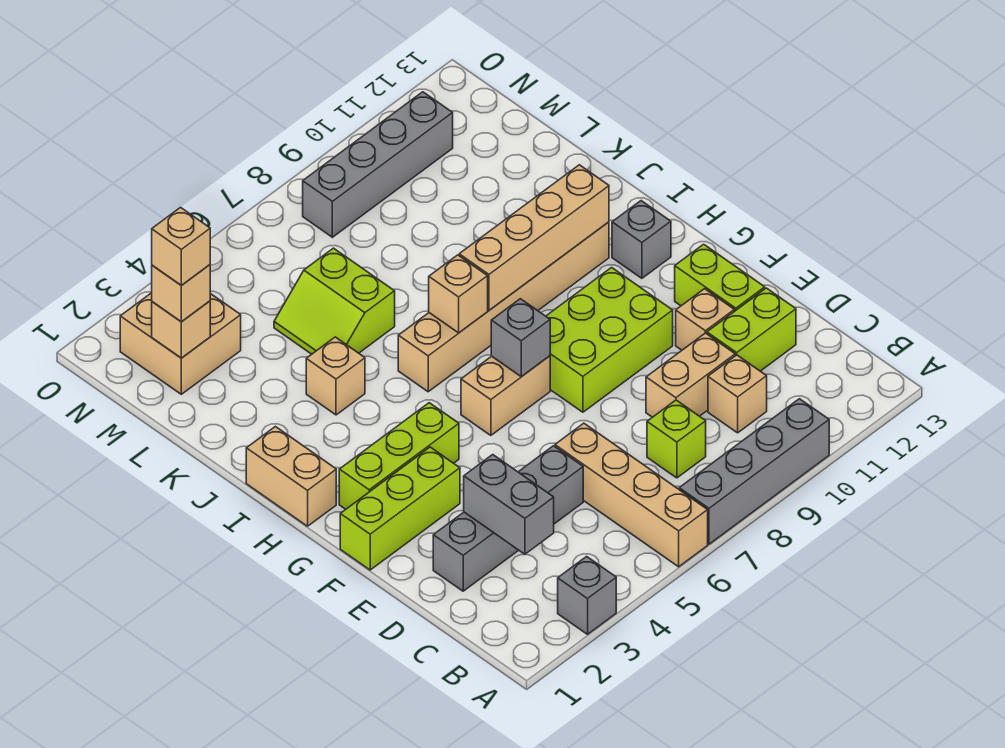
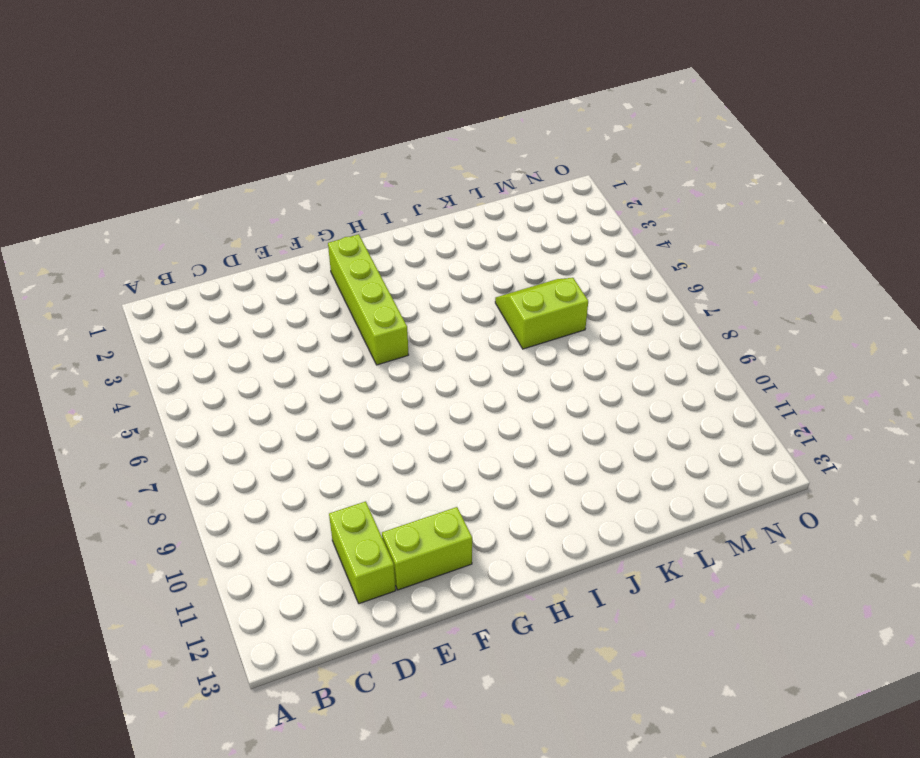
lime 1x4 brick [328,234,409,365] -> lime 1x3 brick [339,403,459,509]
none -> grey 1x1 brick [558,556,616,634]
none -> tan 1x4 brick [555,423,708,567]
none -> grey 1x4 brick [679,399,829,544]

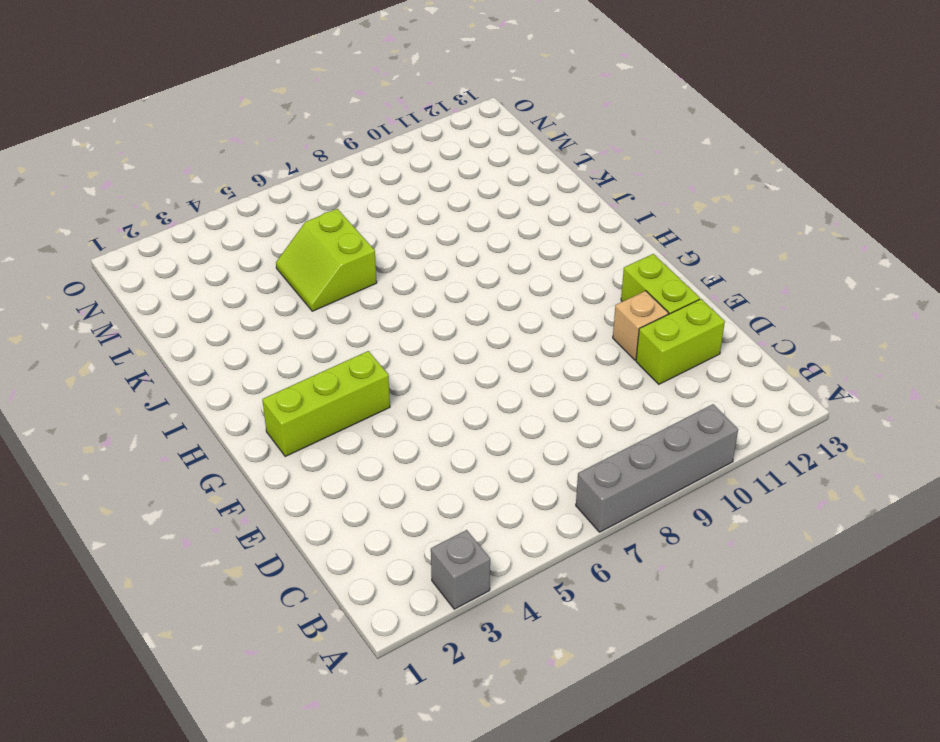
none -> tan 1x4 brick [555,423,708,567]
none -> lime 1x1 brick [647,400,706,478]
none -> tan 1x1 brick [708,355,767,433]

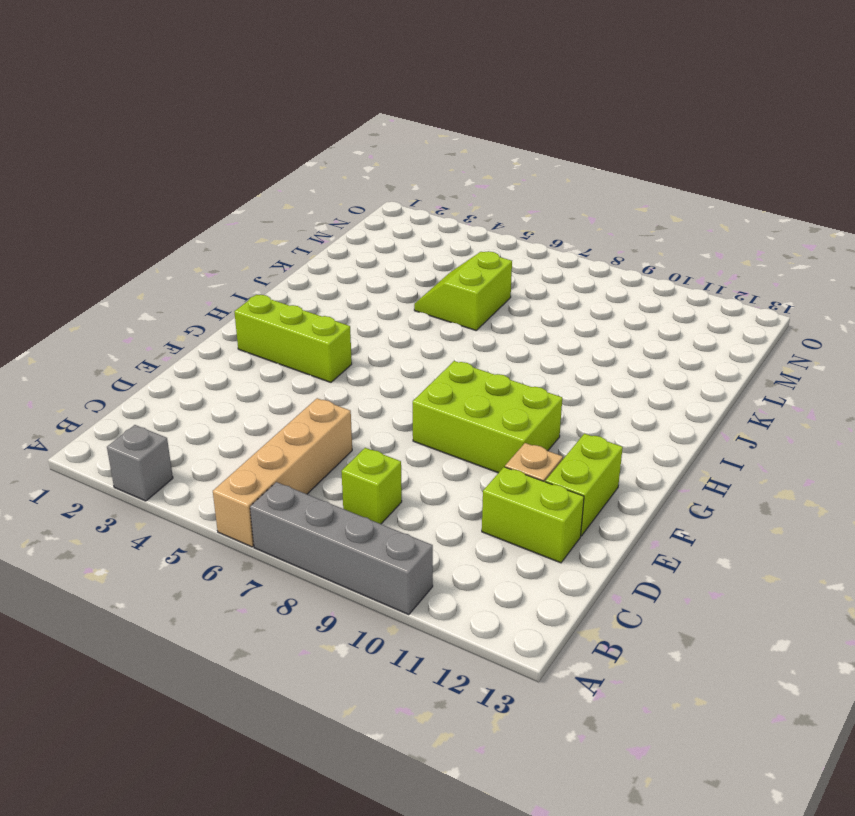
none -> tan 1x1 brick [708,355,767,433]
none -> grey 1x4 brick [433,446,583,591]
none -> tan 1x2 brick [646,333,735,417]

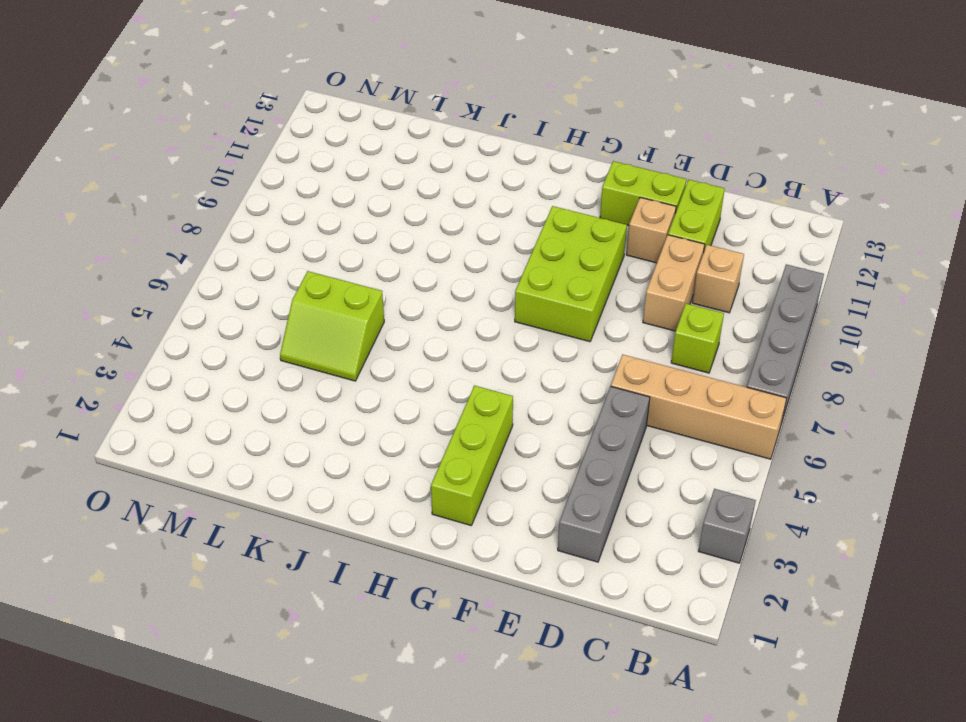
none -> lime 1x3 brick [340,447,460,570]
none -> tan 1x2 brick [461,356,550,435]
none -> tan 1x2 brick [246,427,336,526]

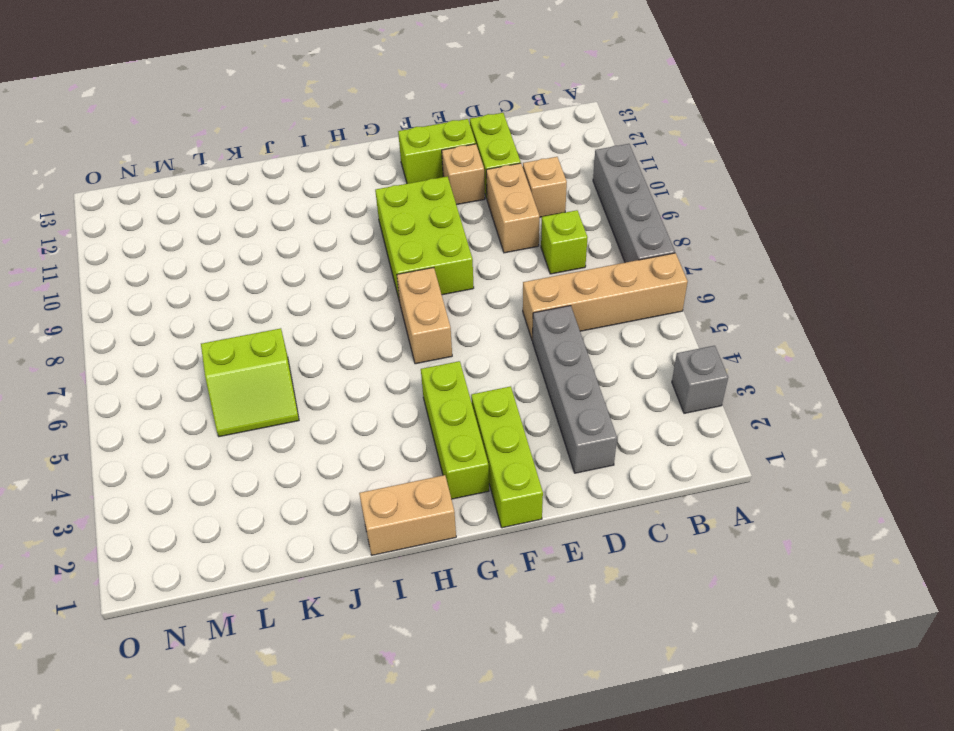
none -> grey 1x1 brick [612,201,671,278]
none -> tan 1x6 brick [398,222,609,392]
none -> tan 1x1 brick [306,337,365,415]

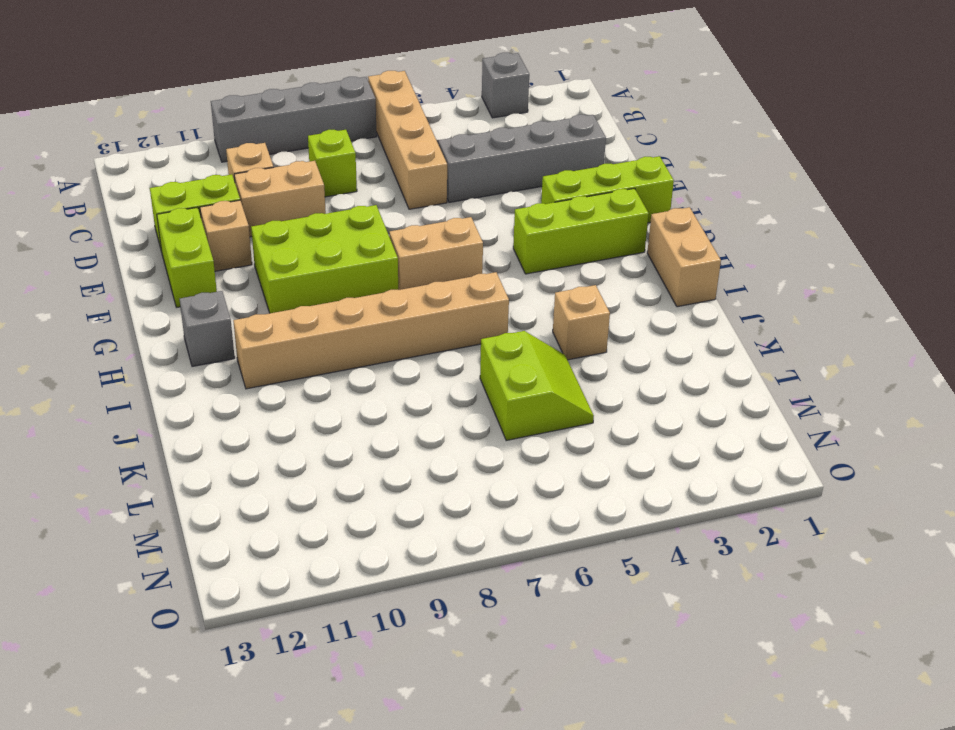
none -> tan 2x2 brick [120,293,241,394]
none -> grey 1x4 brick [303,92,453,237]
none -> grey 1x2 brick [464,455,554,554]

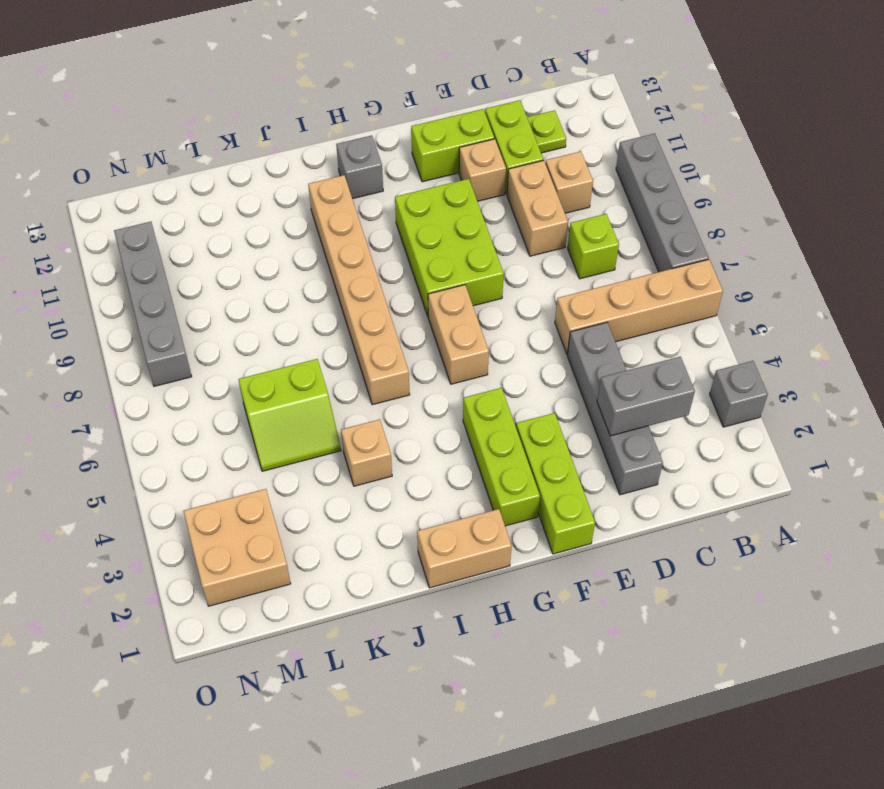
lime 1x1 plate [527,110,566,153] -> none
none -> grey 1x1 brick [491,299,550,377]
none -> tan 1x1 brick [429,255,488,333]
none -> tan 1x4 brick [459,165,609,310]

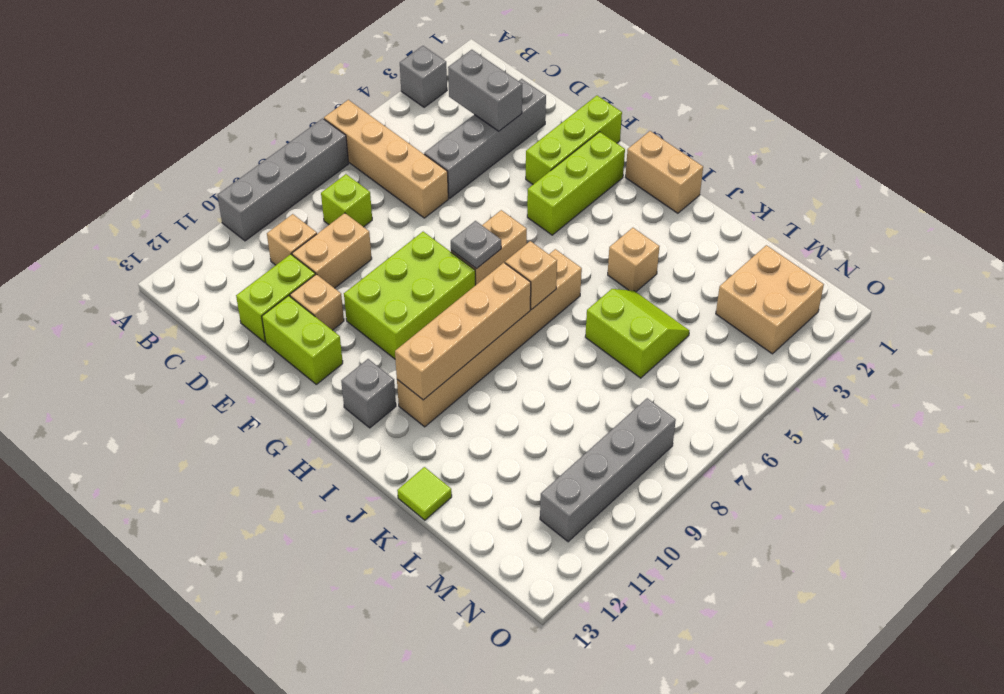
grey 1x1 plate [451,221,501,269] -> grey 1x1 brick [491,299,550,377]
lime 1x1 tile [397,467,452,520] -> none
none -> tan 1x1 brick [152,301,210,358]
none -> tan 1x1 brick [152,265,210,322]
none -> tan 1x1 brick [152,207,210,285]

